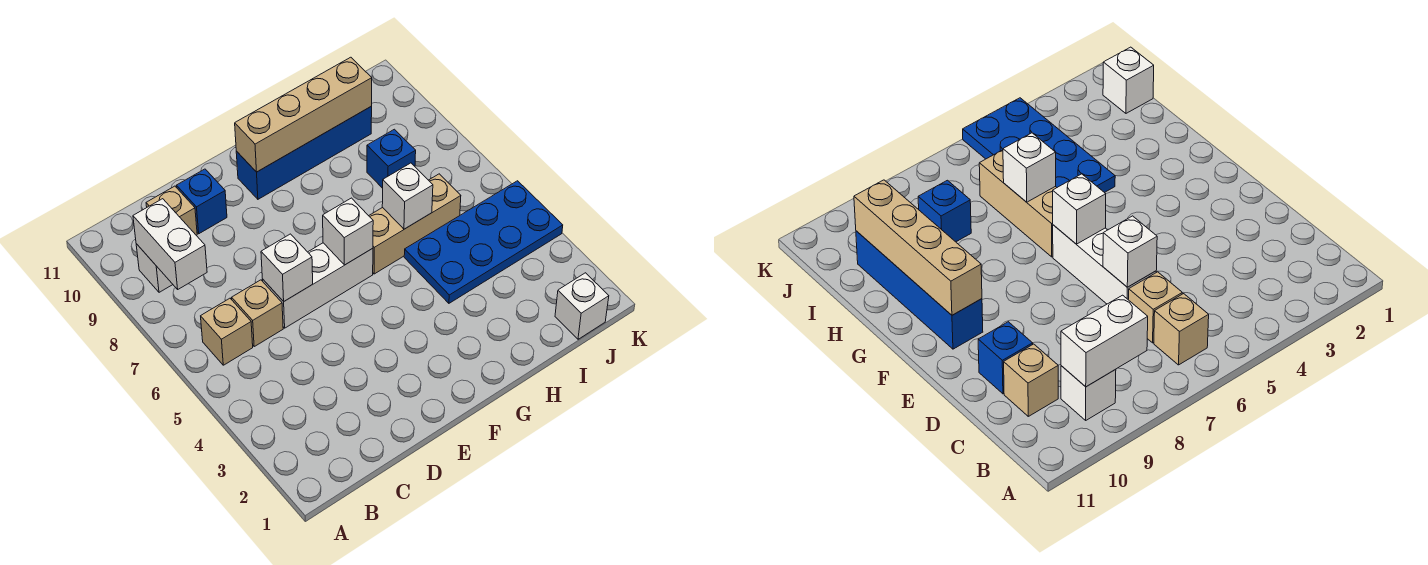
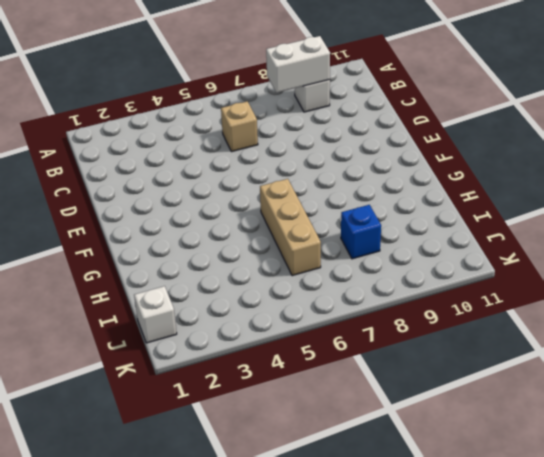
none -> tan 1x1 brick [201,298,253,365]
none -> tan 1x1 brick [146,186,197,235]
none -> white 1x3 brick [262,243,373,328]

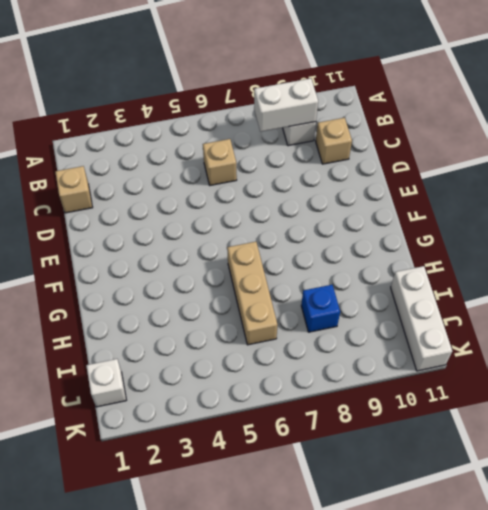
tan 1x1 brick [55,166,93,213] -> tan 1x1 brick moved to [201,298,253,365]
white 1x3 brick [391,266,452,371] -> white 1x3 brick moved to [262,243,373,328]
none -> blue 1x1 brick [177,169,227,234]
none -> blue 1x4 brick [236,107,372,199]
none -> blue 2x4 plate [404,181,563,303]

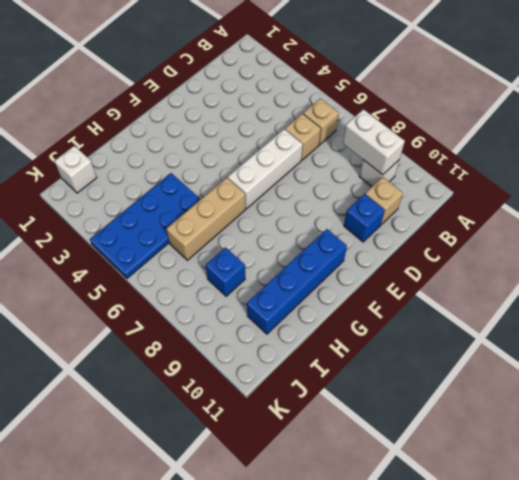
none -> white 1x1 brick [261,234,313,302]
none -> white 1x1 brick [323,198,373,265]
none -> tan 1x4 brick [235,57,372,172]

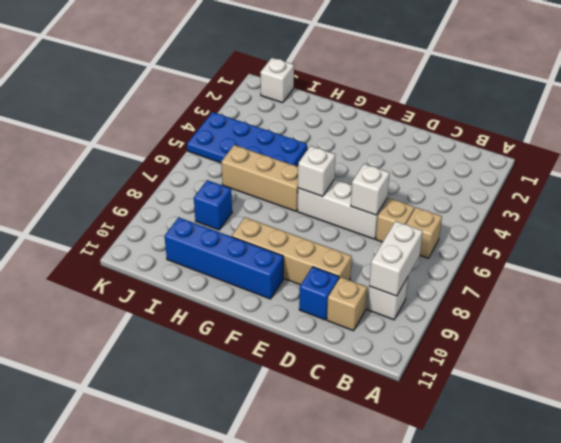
tan 1x4 brick [232,217,352,285] -> tan 1x4 brick moved to [235,57,372,172]
none -> white 1x1 brick [382,163,433,229]

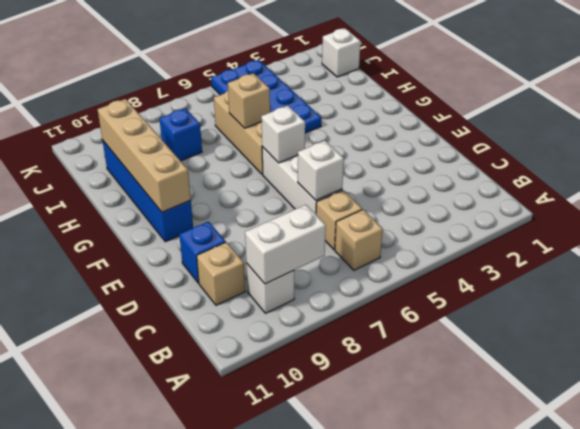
tan 1x1 brick [228,73,270,128] -> white 1x1 brick [382,163,433,229]

